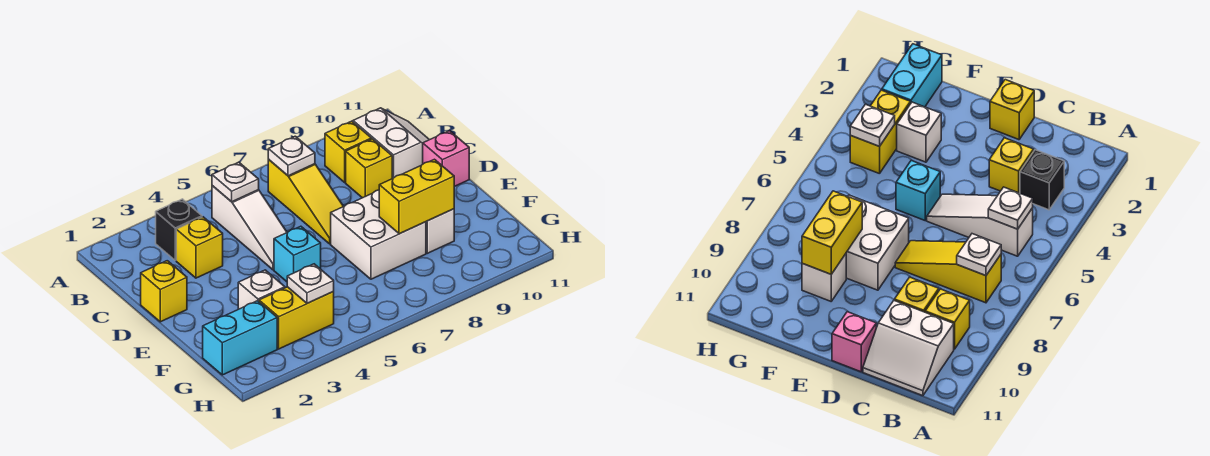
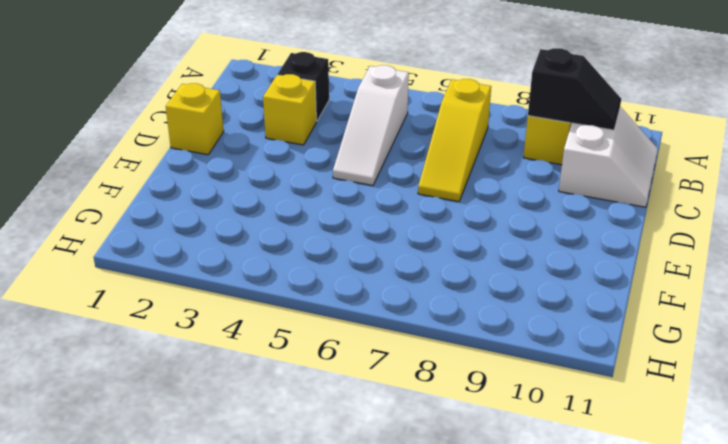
black 1x2 slope [528,48,621,130] -> none
none -> yellow 1x1 brick [346,139,392,198]
none -> pink 1x1 brick [423,131,469,187]
none -> cyan 1x1 brick [274,226,321,282]

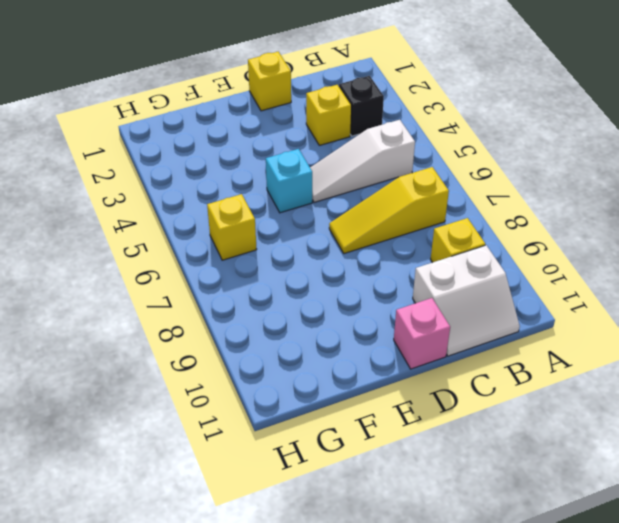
yellow 1x1 brick [207,194,257,260] -> yellow 1x1 brick moved to [346,139,392,198]
none -> white 2x2 brick [331,190,426,279]
none -> white 1x1 brick [238,270,285,309]
none -> white 1x1 brick [426,209,454,253]

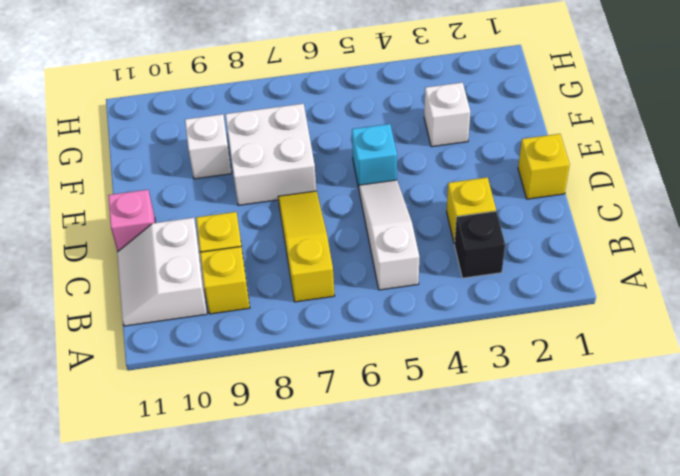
none -> cyan 1x2 brick [203,301,277,375]
none -> yellow 1x2 brick [259,287,334,349]
none -> white 1x1 plate [212,162,259,202]

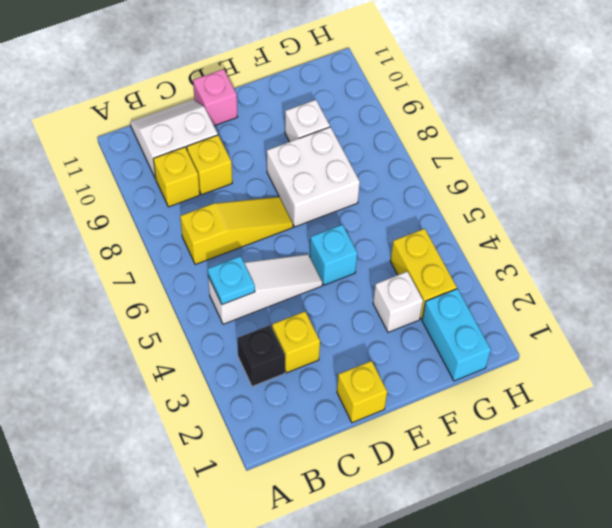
cyan 1x1 plate [207,256,255,305] -> white 1x1 plate [212,162,259,202]
none -> white 1x1 plate [268,136,315,176]
none -> yellow 1x2 brick [379,159,454,234]
none -> white 1x1 plate [287,264,334,303]

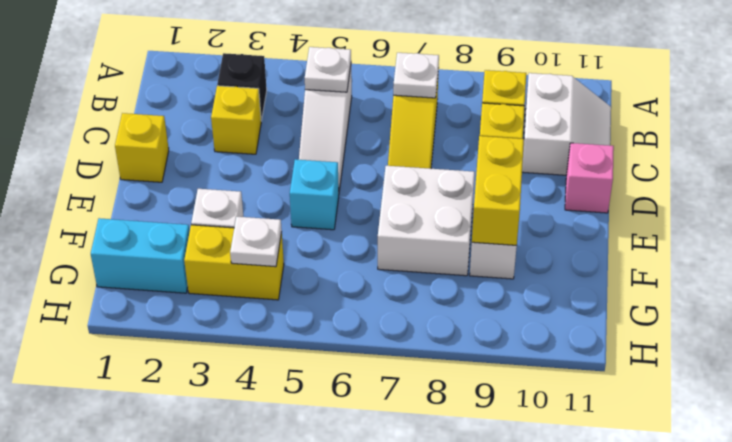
yellow 1x2 brick [472,136,524,245] -> yellow 1x2 brick turned to [379,159,454,234]

